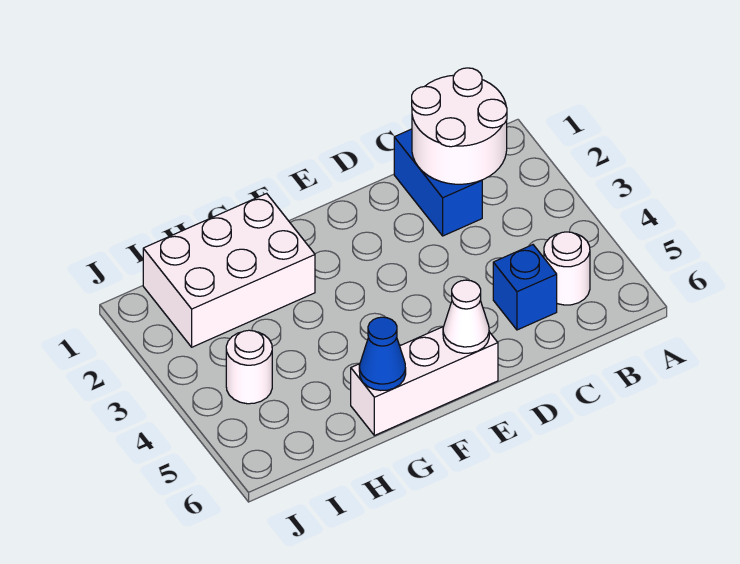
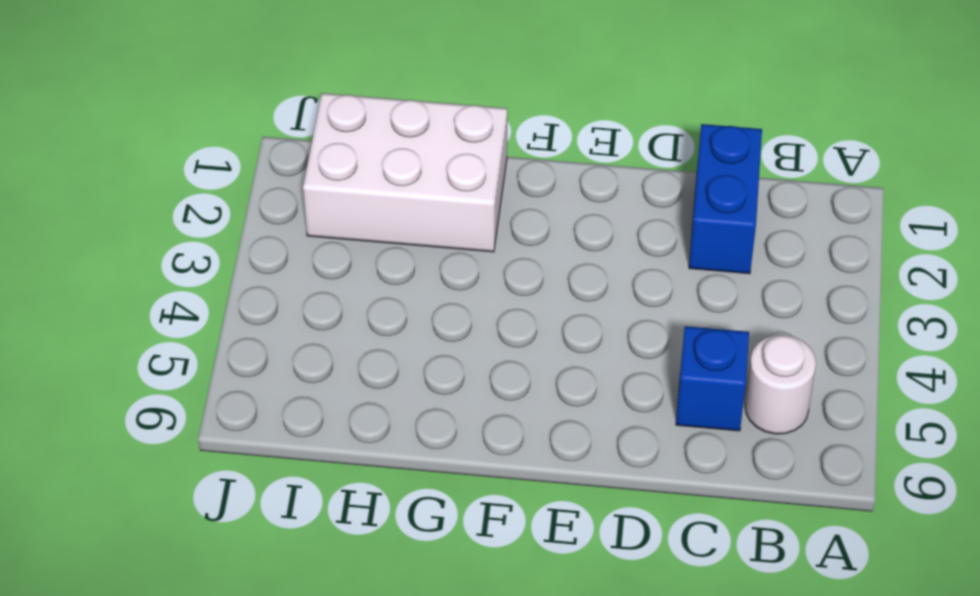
none -> white 1x3 brick [351,326,498,435]
none -> white 1x1 round brick [226,330,272,404]

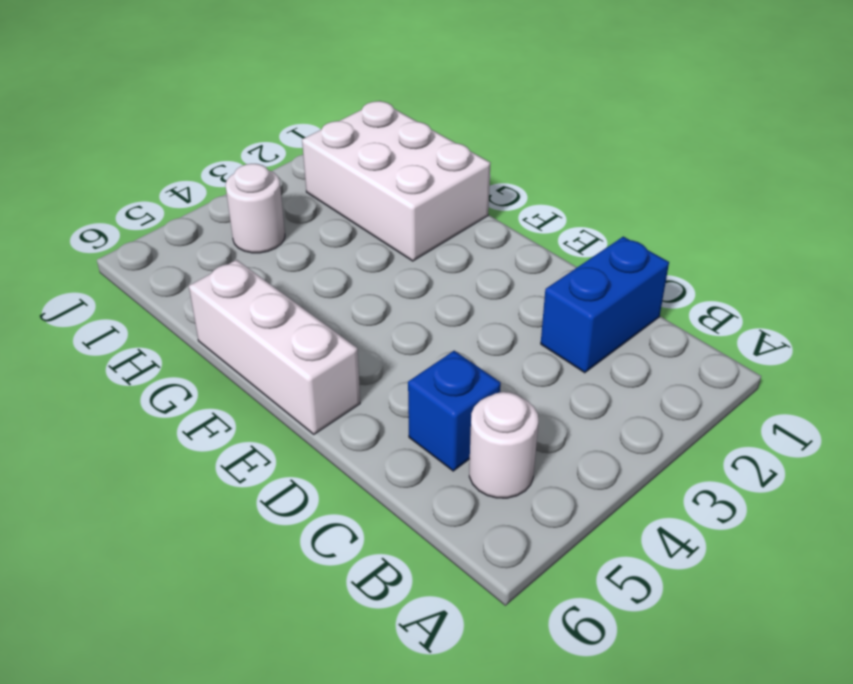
none -> white 2x2 round brick [412,68,507,184]
none -> white 1x1 cone [443,280,489,353]

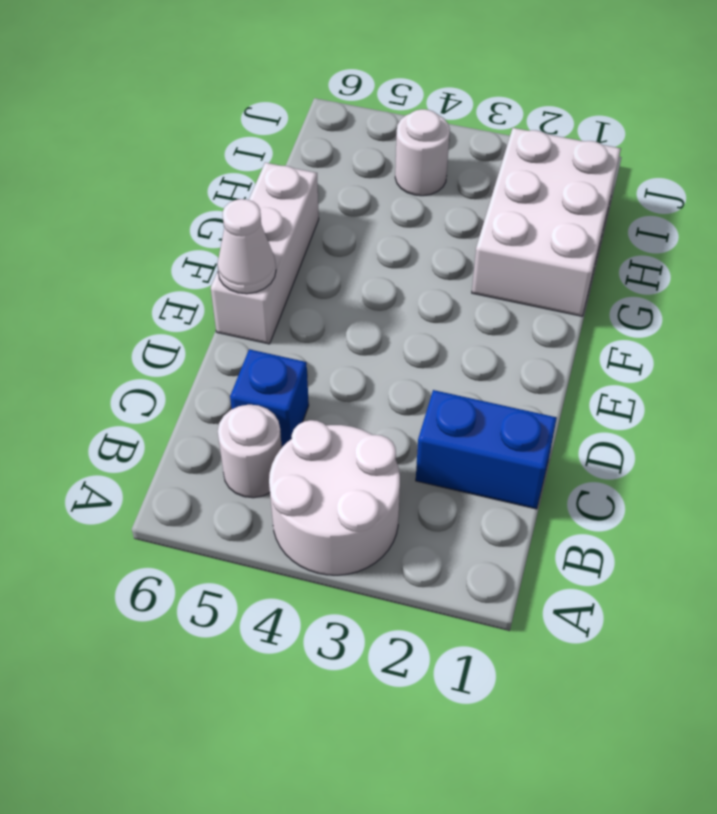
white 2x2 round brick [269,420,400,575] -> white 2x2 round brick moved to [412,68,507,184]
none -> blue 1x1 cone [359,317,406,390]

